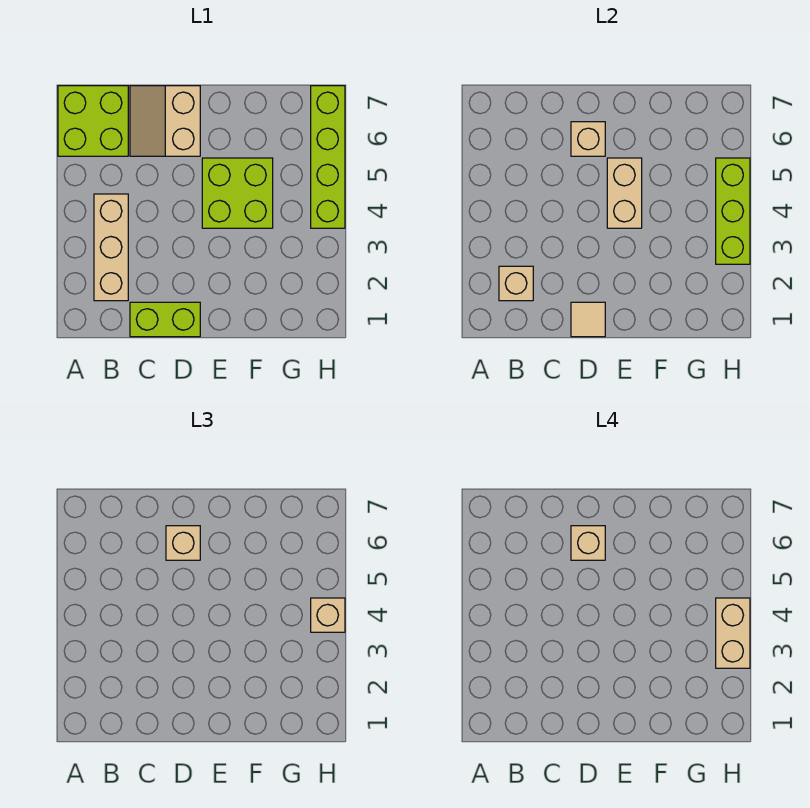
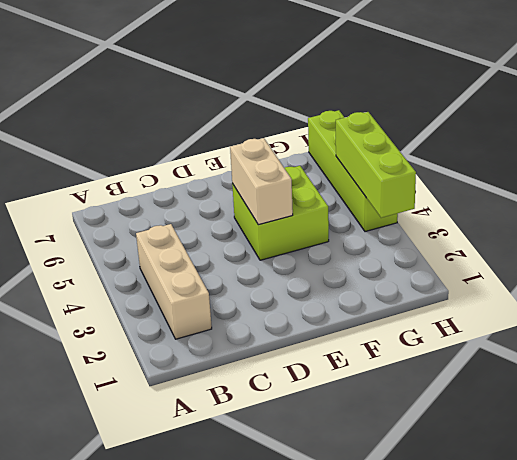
none -> lime 2x2 brick [58,86,128,156]
none -> lime 1x2 brick [130,302,200,337]
none -> tan 2x2 slope [130,86,200,156]

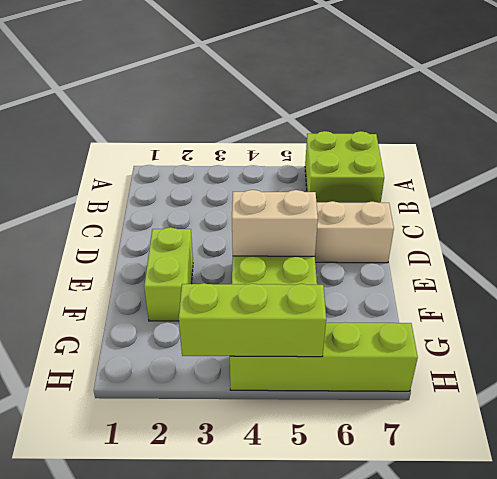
lime 1x2 brick [144,227,193,321] -> lime 1x2 brick moved to [130,302,200,337]
none -> tan 1x3 brick [94,194,128,301]
none -> tan 1x1 brick [499,266,533,301]
none -> tan 1x1 tile [571,302,605,337]

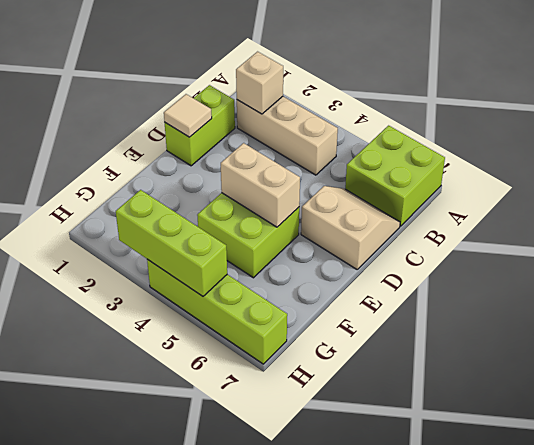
none -> tan 1x1 brick [571,122,605,156]
none -> tan 1x1 brick [166,526,200,560]
none -> tan 1x1 brick [311,598,345,632]

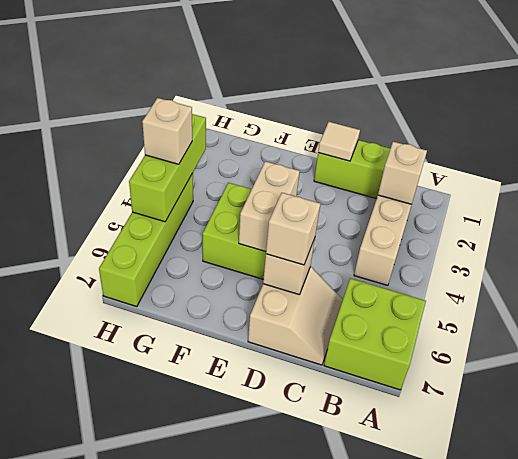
none -> tan 1x1 brick [571,526,605,560]
none -> tan 1x2 brick [716,598,750,668]

